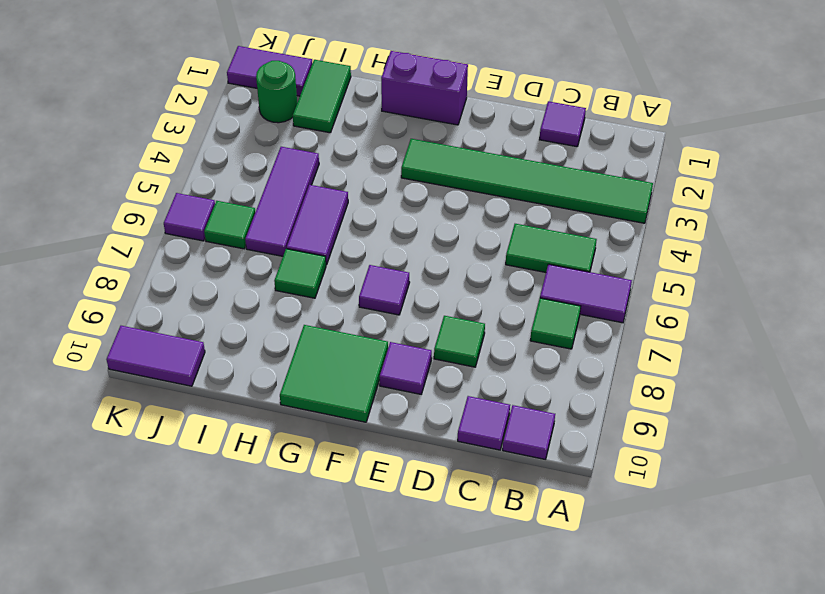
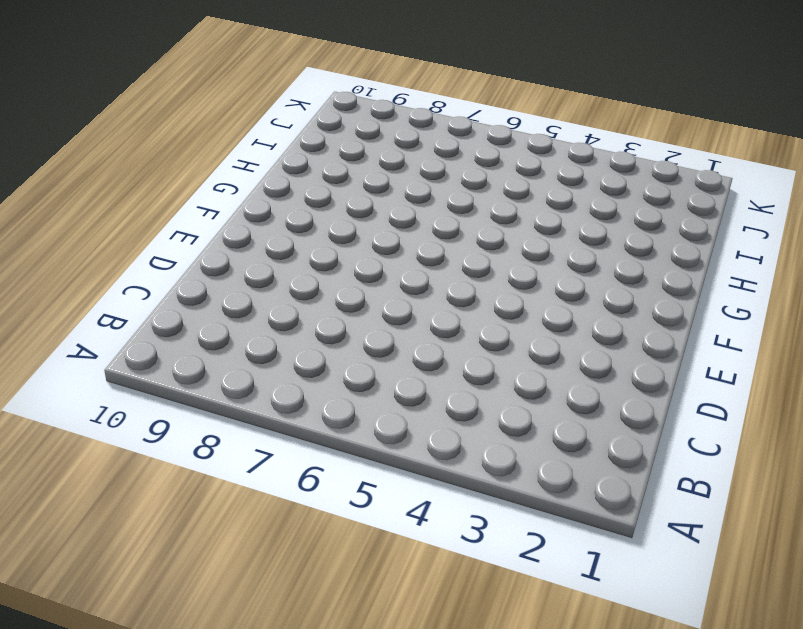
none -> green 1x6 tile [401,139,653,223]
none -> purple 1x2 tile [540,264,632,323]
none -> green 1x2 tile [506,224,597,272]

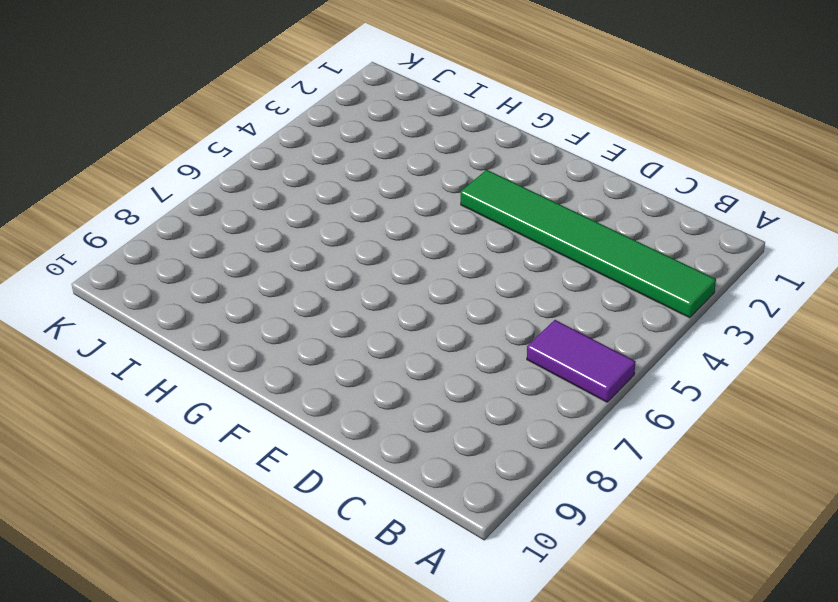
none -> green 1x2 tile [506,224,597,272]
none -> green 1x1 tile [530,298,581,349]
none -> purple 1x1 tile [503,405,555,459]

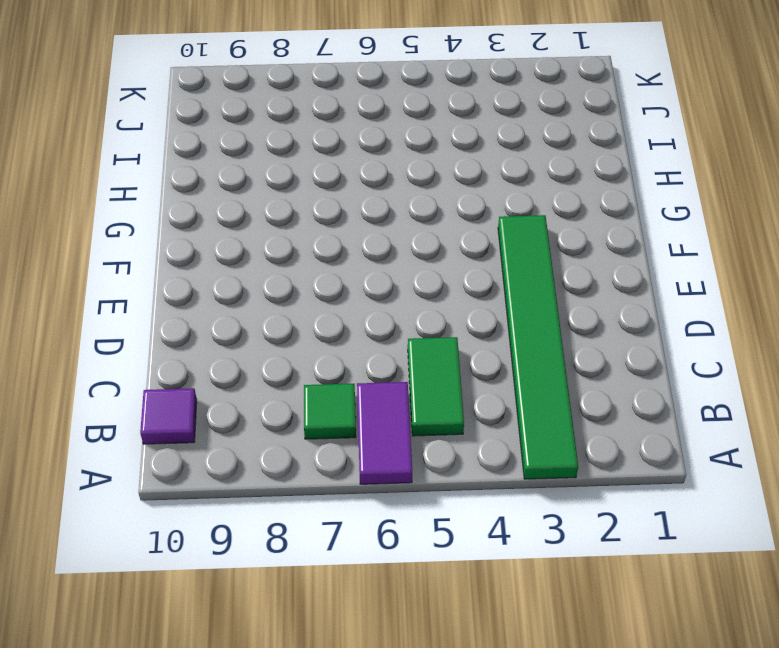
none -> purple 1x1 tile [540,101,586,147]
none -> purple 1x1 tile [458,396,510,450]
none -> green 1x1 tile [434,316,485,367]

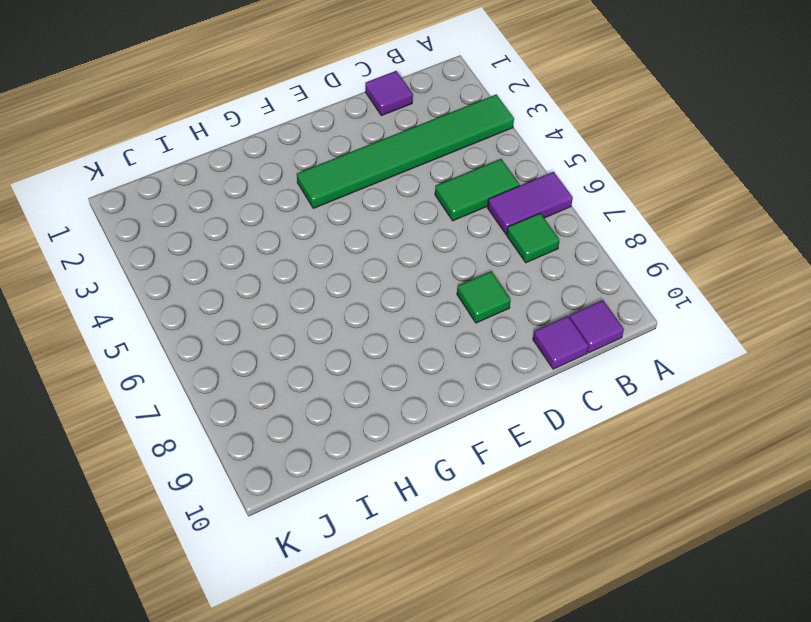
none -> purple 1x1 tile [380,342,432,394]
none -> purple 1x2 brick [381,51,468,125]
none -> purple 1x1 tile [359,265,410,315]

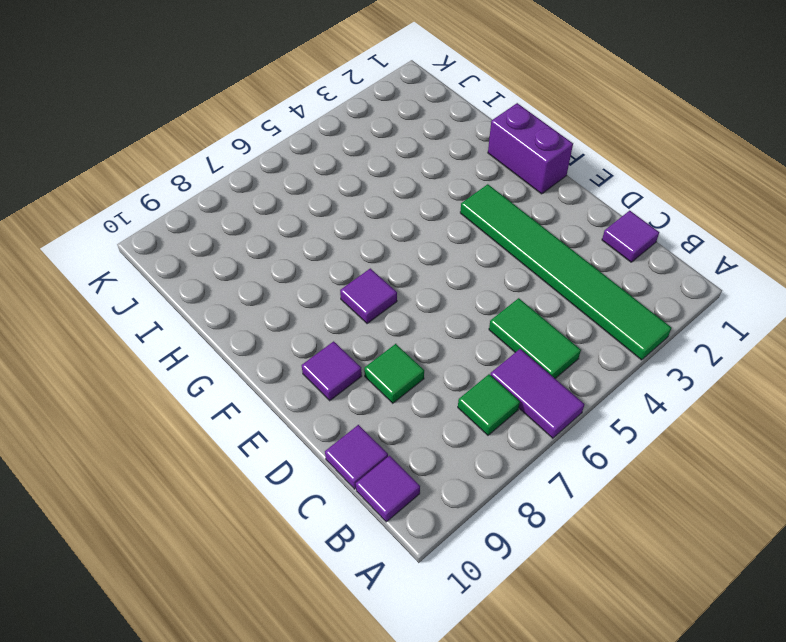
none -> green 2x2 tile [280,325,388,422]
none -> purple 1x2 tile [287,185,348,265]
none -> green 1x1 tile [274,249,326,298]

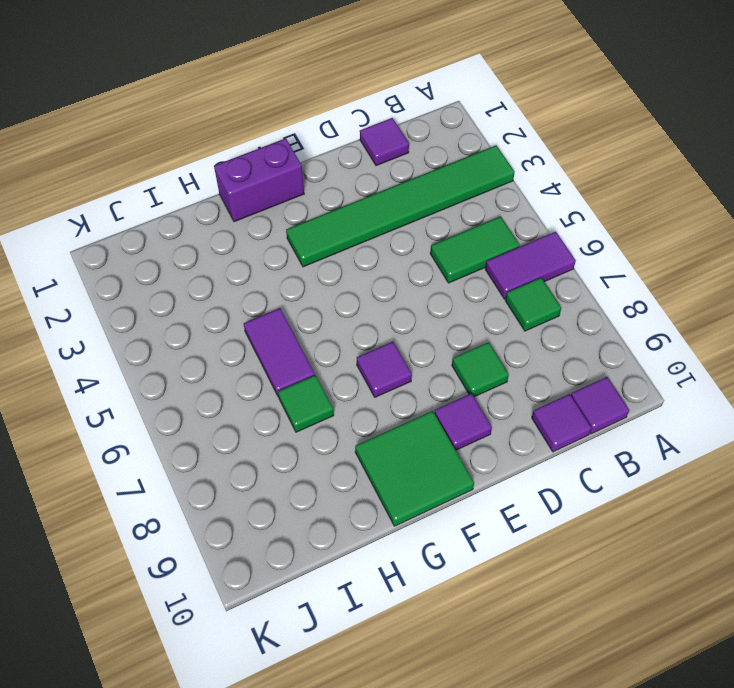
none -> green 1x2 tile [293,60,351,133]
none -> purple 1x3 tile [245,147,319,256]
none -> purple 1x2 tile [227,46,312,96]

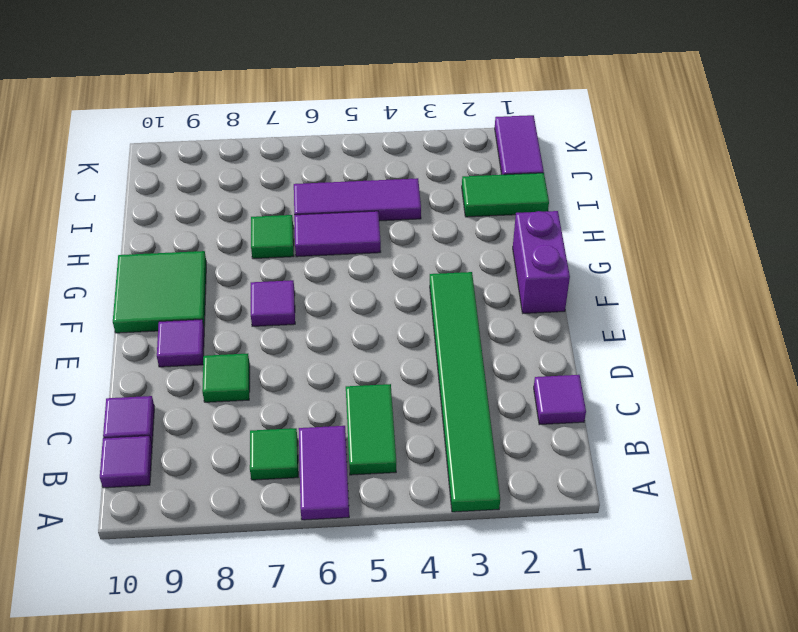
none -> green 1x1 round brick [256,61,297,123]
none -> green 1x1 tile [204,201,255,249]
none -> purple 1x2 tile [107,326,205,386]

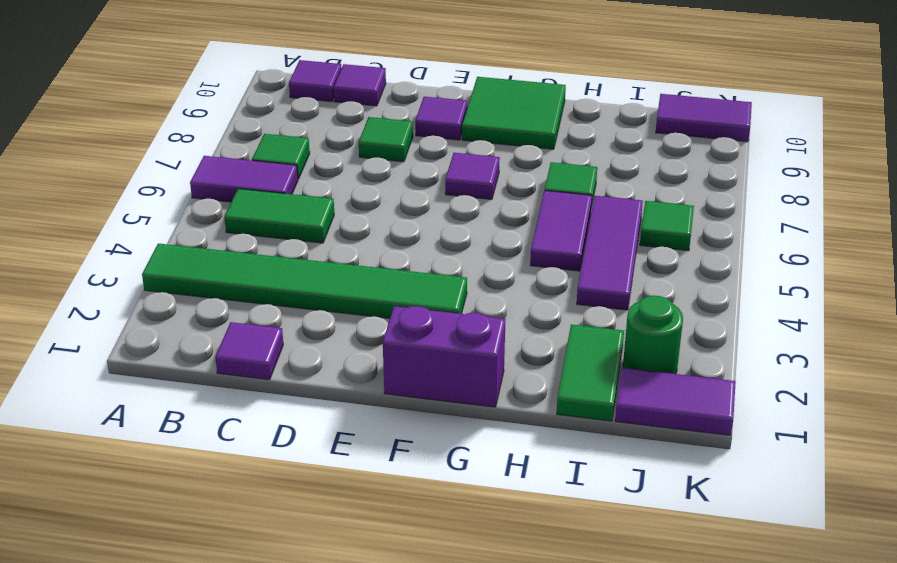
none -> purple 1x1 tile [164,193,215,241]

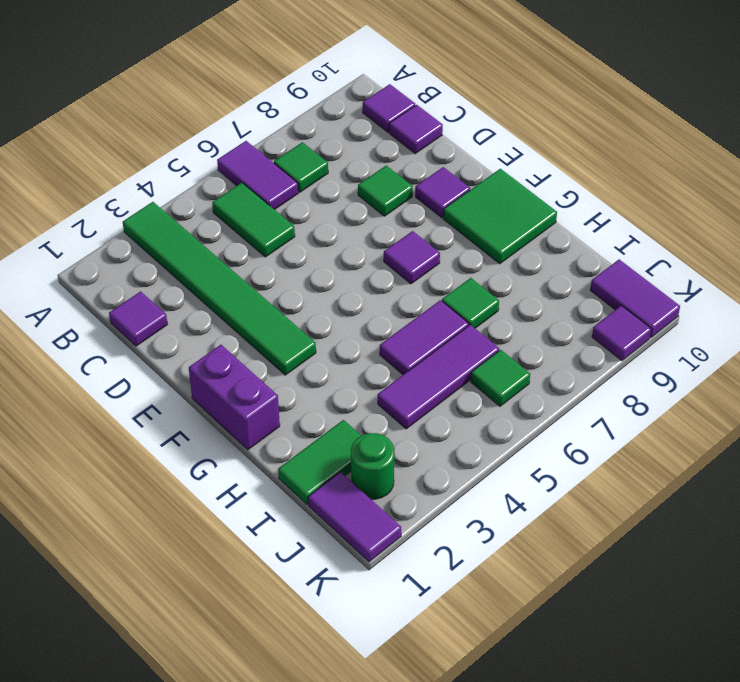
purple 1x1 tile [592,305,651,361] -> purple 1x1 tile moved to [164,193,215,241]

